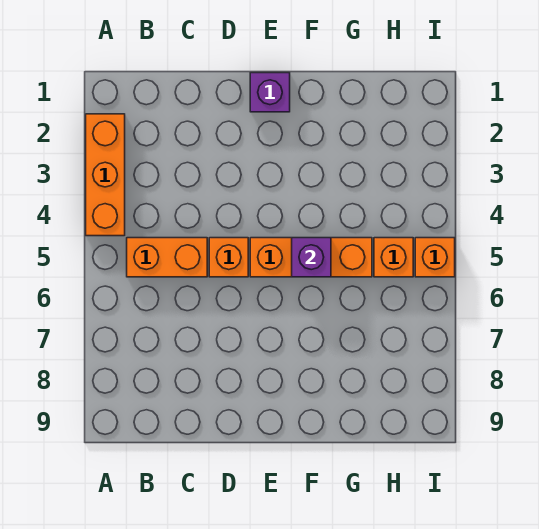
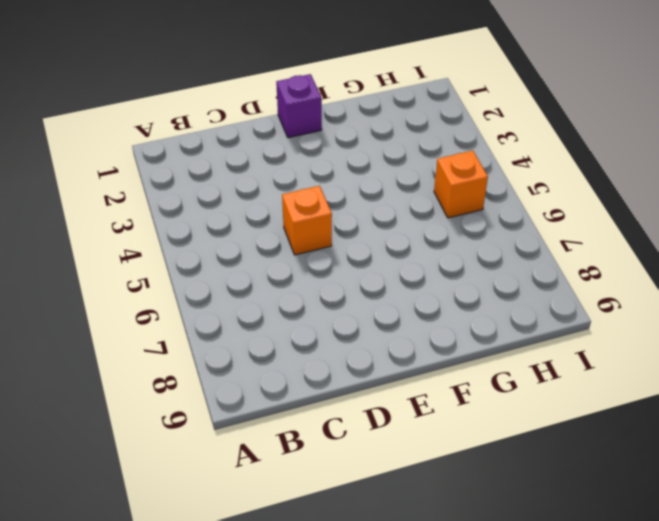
none -> orange 1x3 brick [86,114,125,236]
none -> orange 1x2 brick [127,238,207,277]

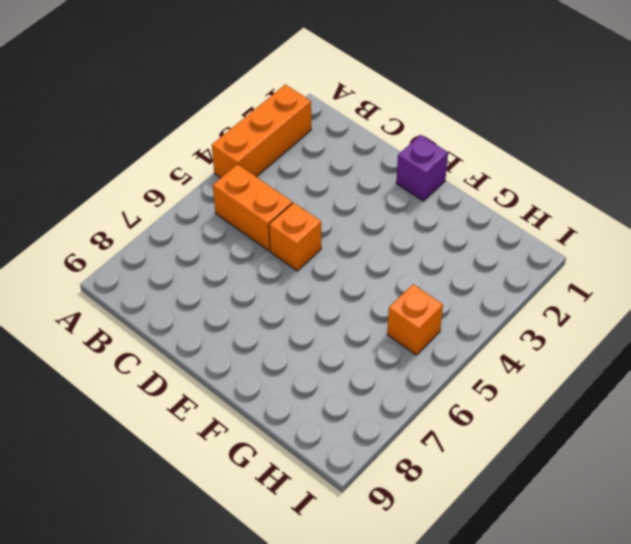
none -> orange 1x3 brick [250,238,372,277]
none -> orange 1x1 brick [415,238,455,277]

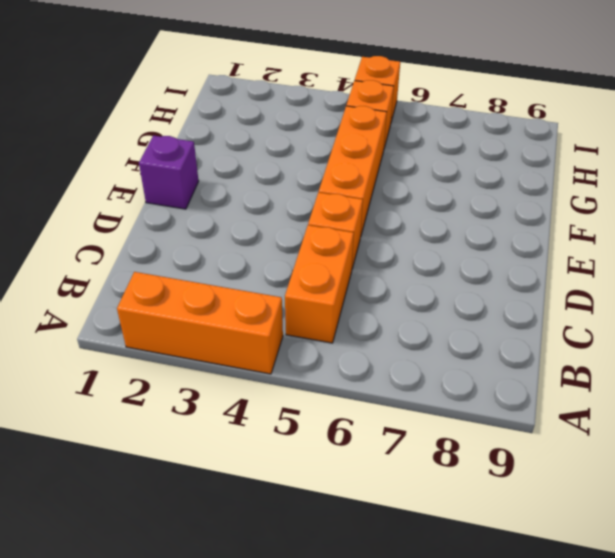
none -> purple 1x1 brick [292,238,331,277]

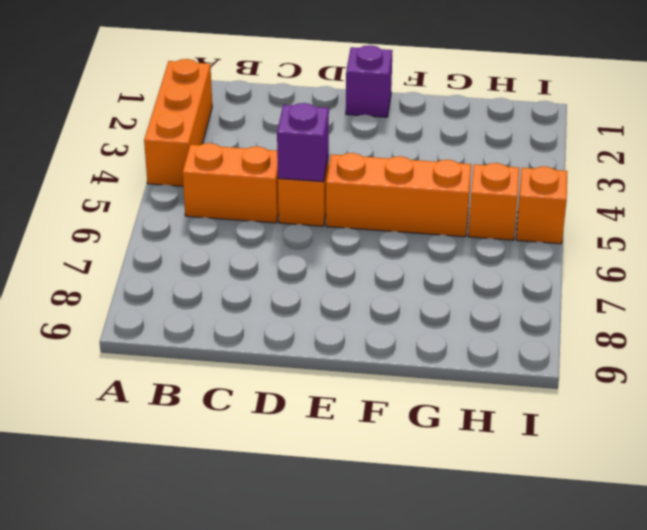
purple 1x1 brick [277,103,329,182] -> purple 1x1 brick moved to [292,238,331,277]

